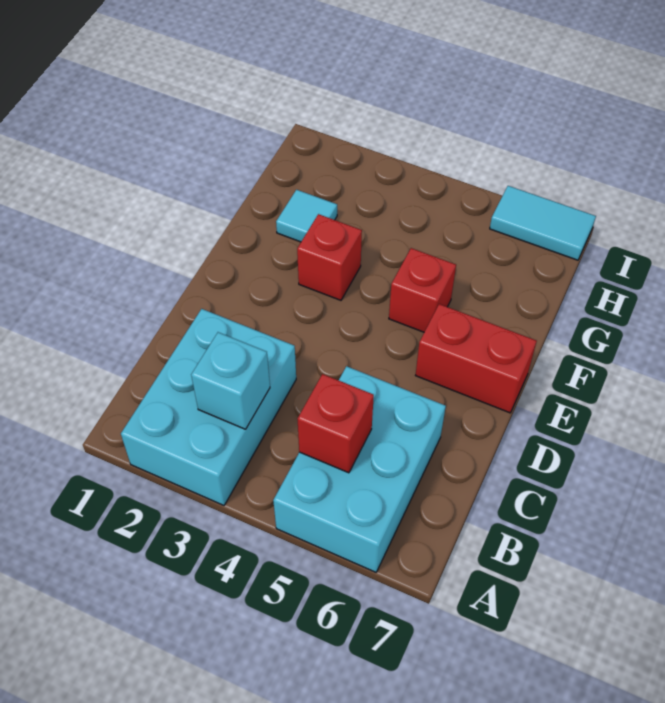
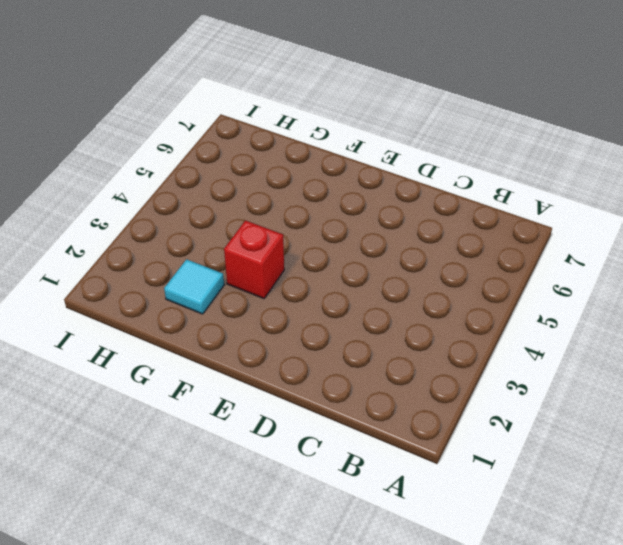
none -> cyan 2x3 brick [121,309,296,505]
none -> cyan 2x3 brick [273,366,446,572]

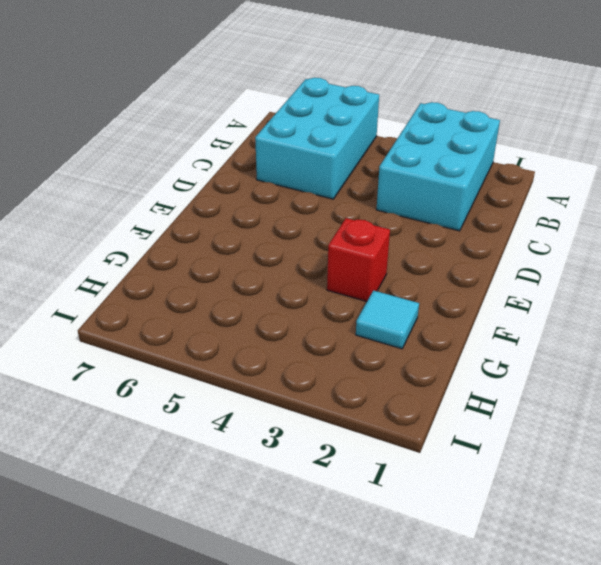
none -> red 1x2 brick [416,304,537,413]
none -> red 1x1 brick [389,248,456,332]

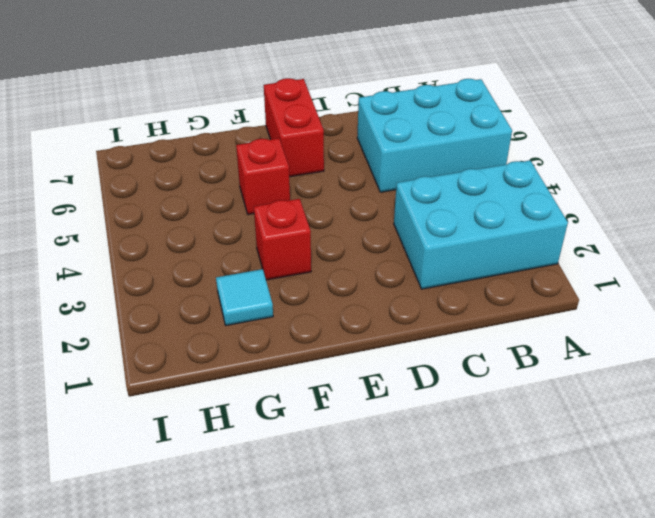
none -> cyan 1x2 tile [490,186,596,260]
none -> cyan 1x1 brick [191,332,270,429]

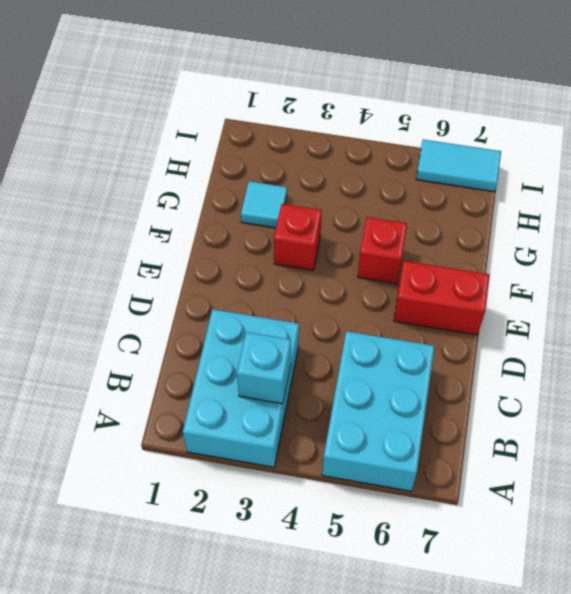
none -> red 1x1 brick [298,374,374,473]

